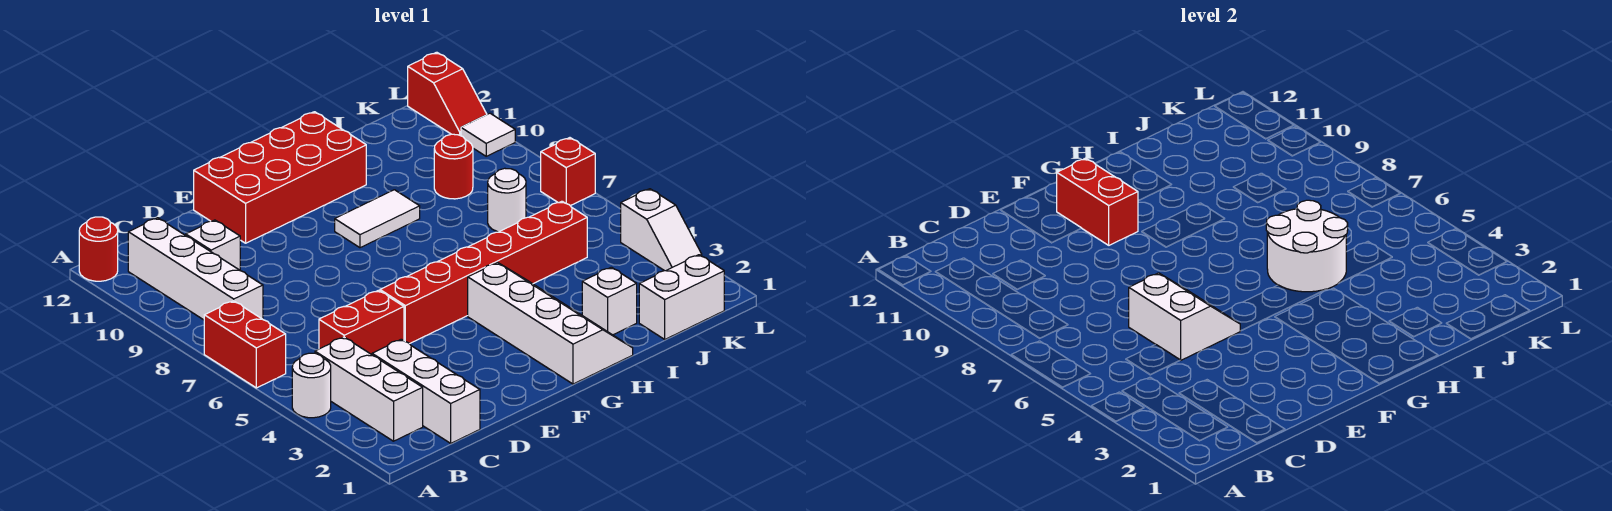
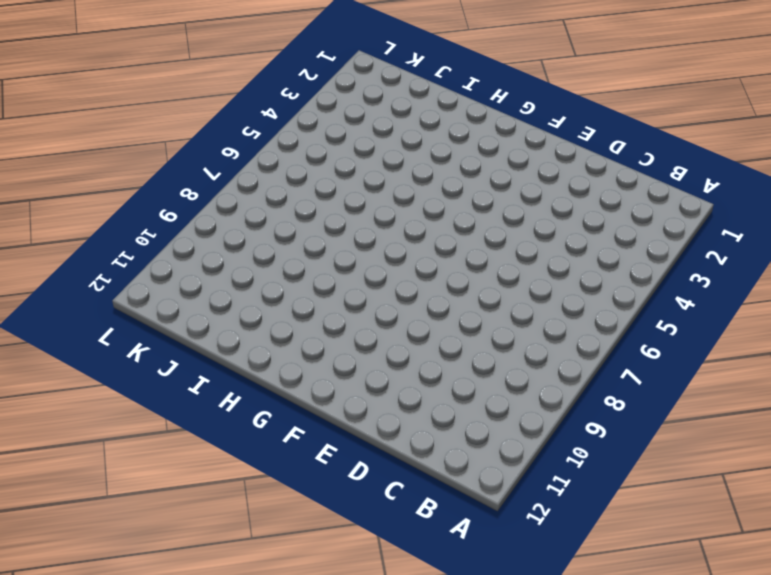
none -> white 1x1 round brick [292,353,331,418]
none -> red 1x2 brick [204,301,286,388]
none -> red 1x1 round brick [79,217,118,281]

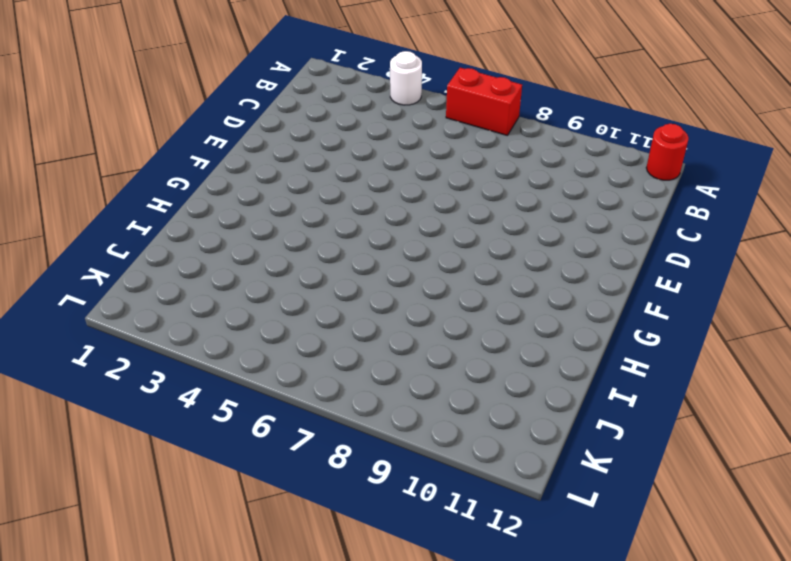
none -> white 1x3 brick [315,337,423,441]
none -> white 1x4 brick [128,218,263,320]
none -> white 1x3 brick [372,339,480,443]

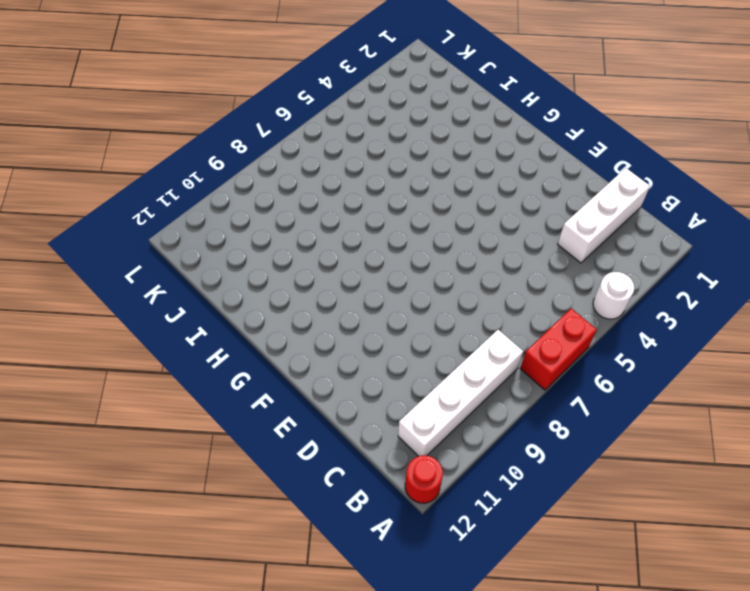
none -> white 1x3 brick [315,337,423,441]
none -> red 1x2 brick [319,290,404,355]
none -> white 1x1 brick [186,220,240,270]

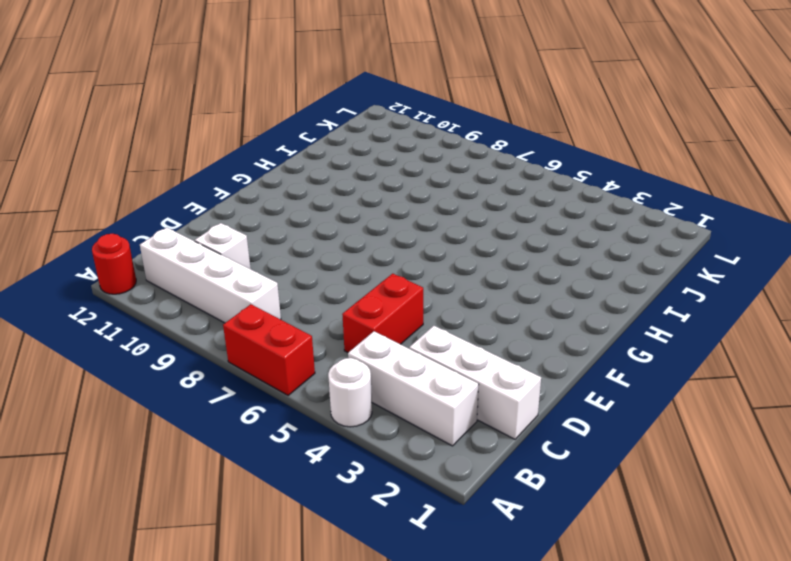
none -> red 1x6 brick [380,201,587,344]
none -> red 2x4 brick [194,112,366,243]
none -> white 2x4 slope [468,263,633,384]

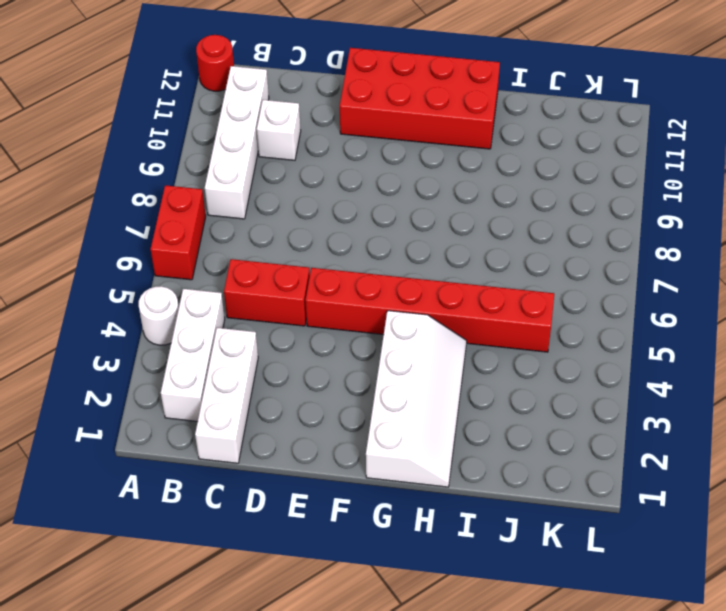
none -> white 1x2 tile [335,190,420,248]
none -> white 1x1 brick [582,267,637,335]
none -> white 1x2 brick [639,255,724,339]

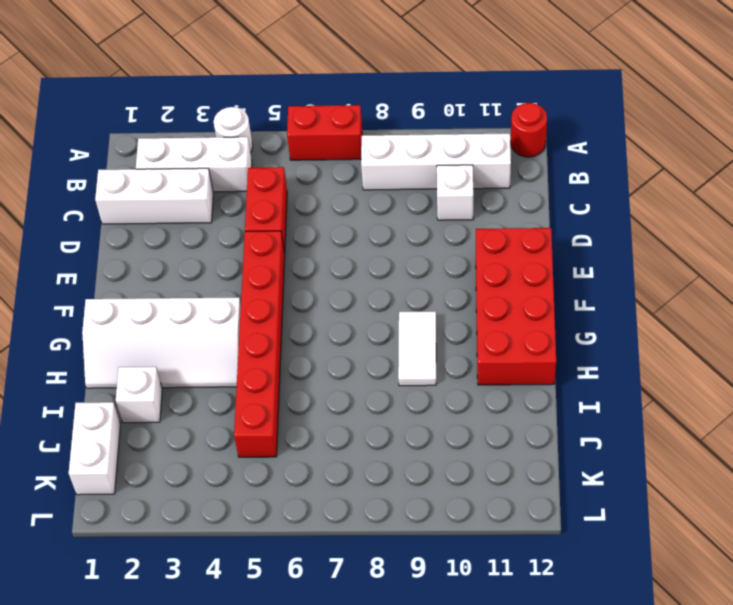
none -> white 1x1 round brick [488,168,526,232]
none -> red 1x1 round brick [434,134,473,199]
none -> white 1x2 slope [621,189,702,271]

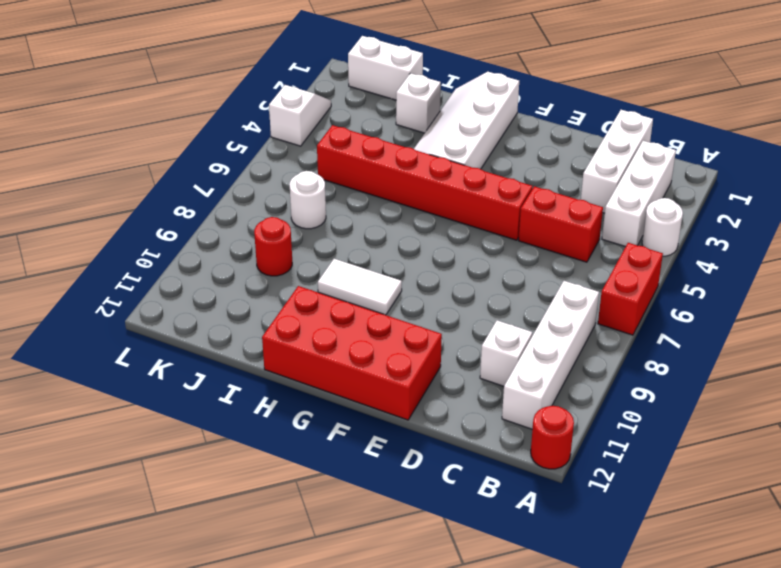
none -> red 1x1 brick [541,138,595,206]
none -> white 1x1 tile [461,113,515,156]
none -> red 1x2 slope [408,52,487,136]

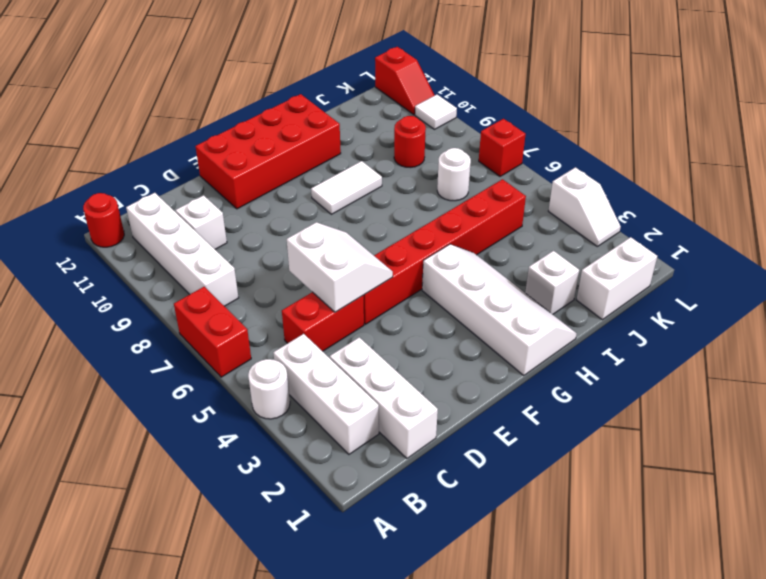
none -> red 1x2 brick [1057,158,1138,245]
none -> white 2x2 round brick [1266,200,1348,292]

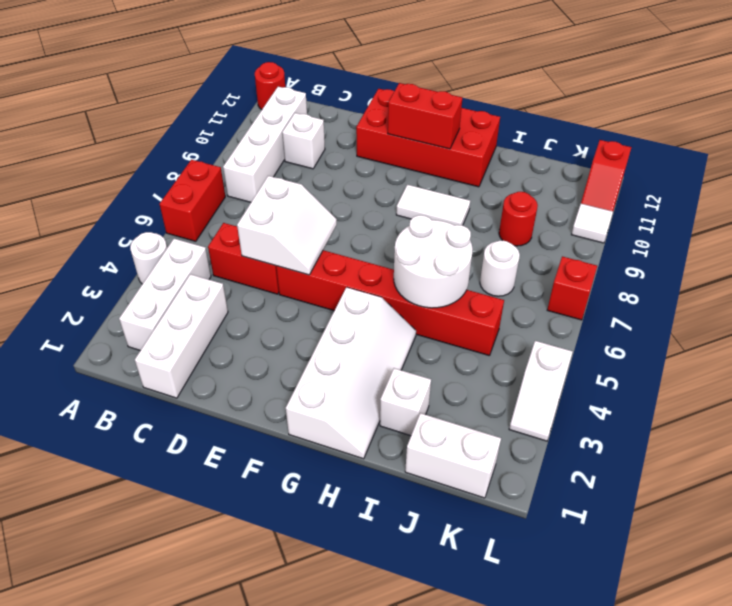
red 1x2 brick [388,83,462,149] -> red 1x2 brick turned to [1057,158,1138,245]

